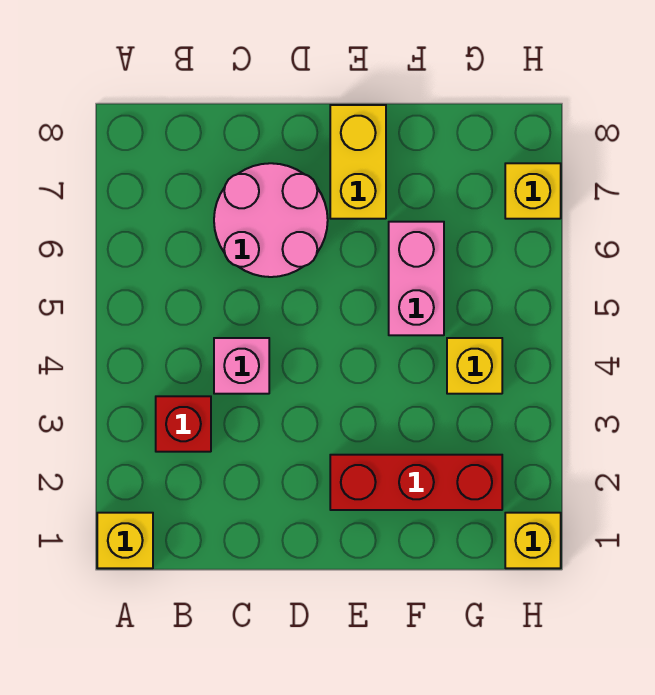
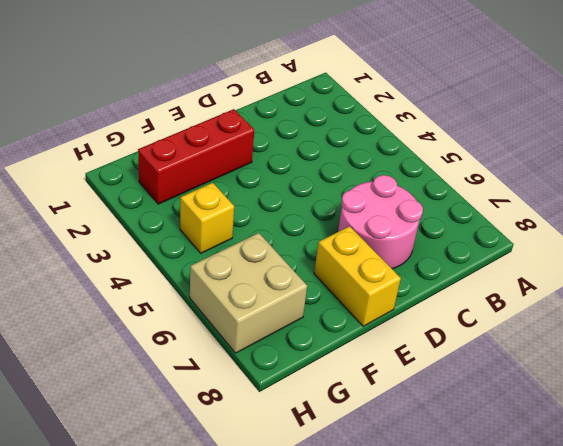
tan 2x2 brick [190,233,307,353] -> yellow 1x1 brick [505,163,561,219]
none -> yellow 1x1 brick [97,513,153,568]
none -> red 1x1 brick [156,396,211,452]

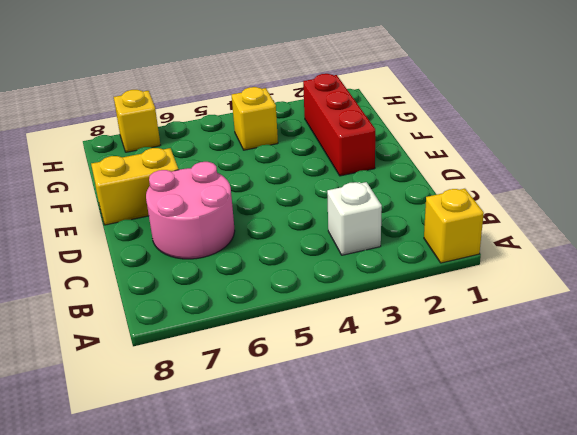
white 1x1 brick [327,182,382,255] -> red 1x1 brick [156,396,211,452]
none -> pink 1x1 brick [214,338,269,394]
none -> pink 1x2 brick [389,222,444,335]

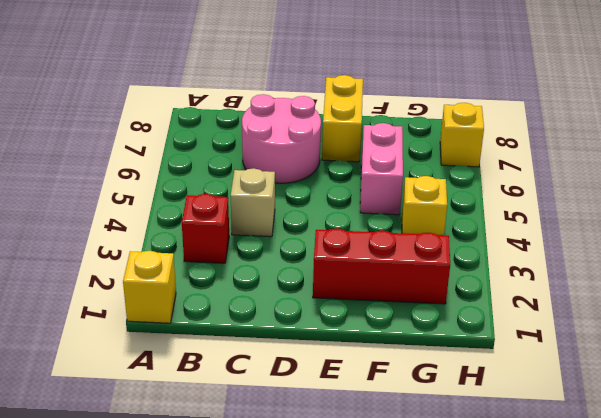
tan 1x1 brick [231,168,275,237] -> pink 1x1 brick [214,338,269,394]
none -> yellow 1x1 brick [505,513,561,568]

